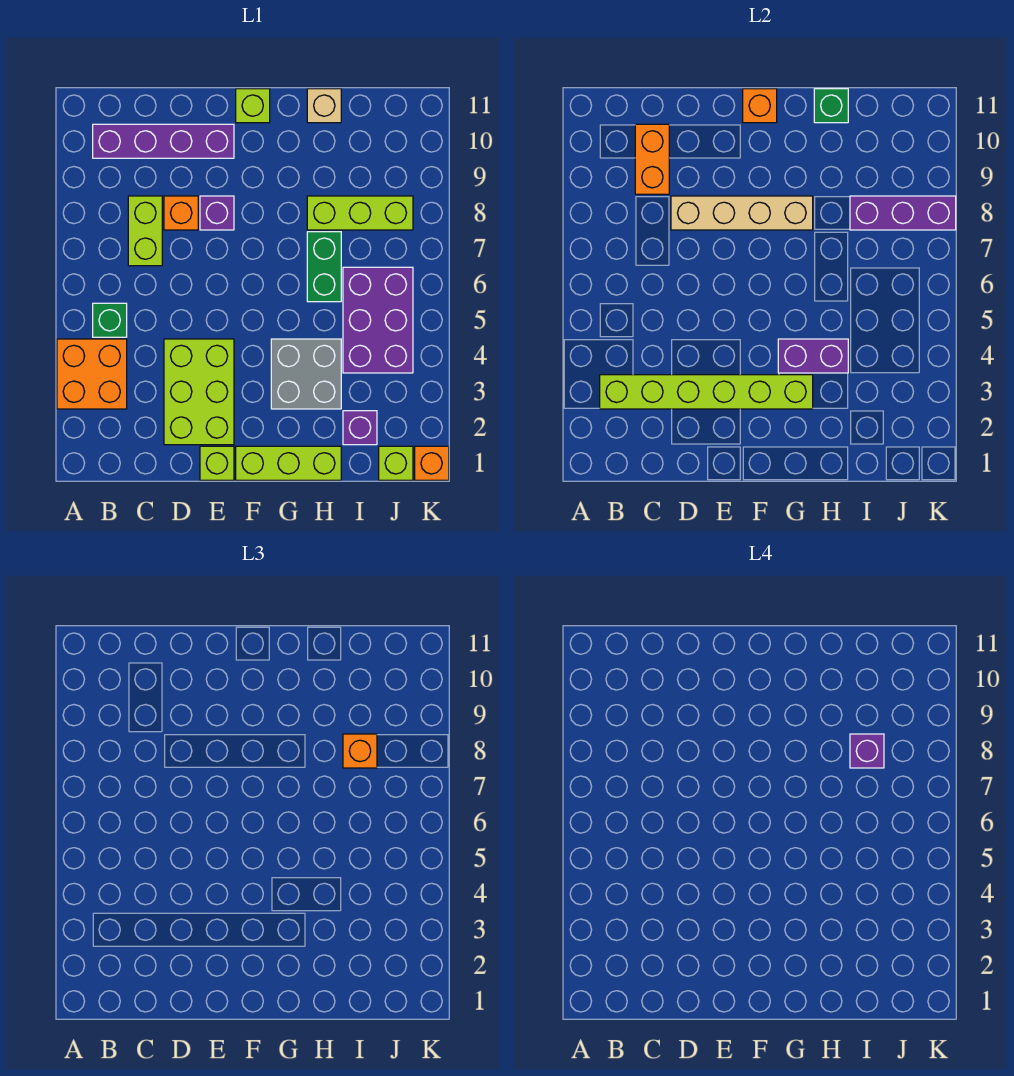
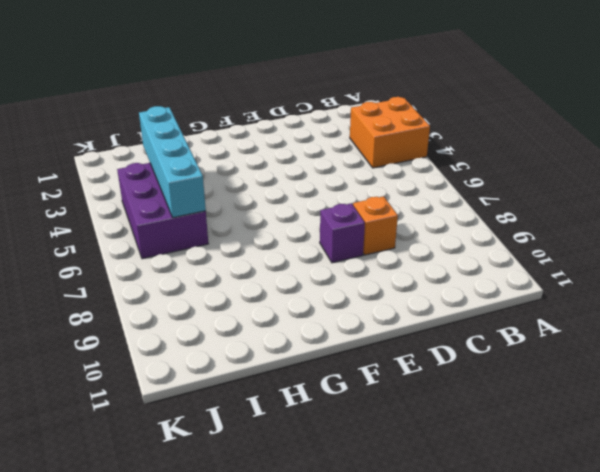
cyan 1x4 brick [139,106,206,218] -> none
none -> green 1x1 brick [93,303,127,337]
none -> purple 1x4 brick [93,124,234,158]
none -> lime 1x2 brick [128,196,162,266]

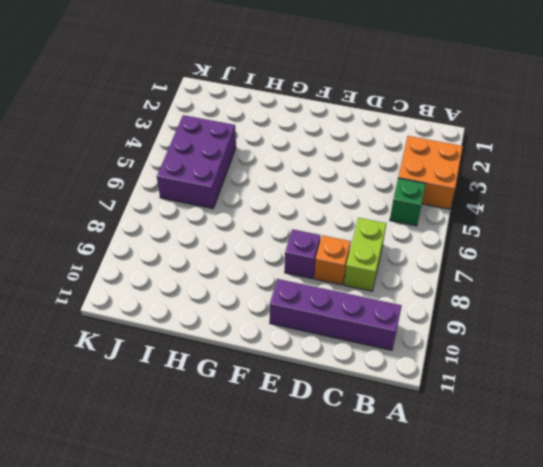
none -> lime 2x3 brick [164,339,234,445]
none -> lime 1x1 brick [200,446,234,480]
none -> lime 1x3 brick [236,446,341,480]

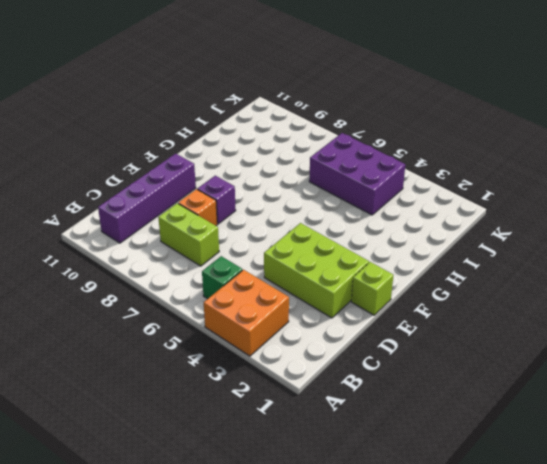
none -> lime 1x3 brick [236,446,341,480]
none -> lime 1x1 brick [236,89,270,123]
none -> grey 2x2 brick [271,339,341,409]

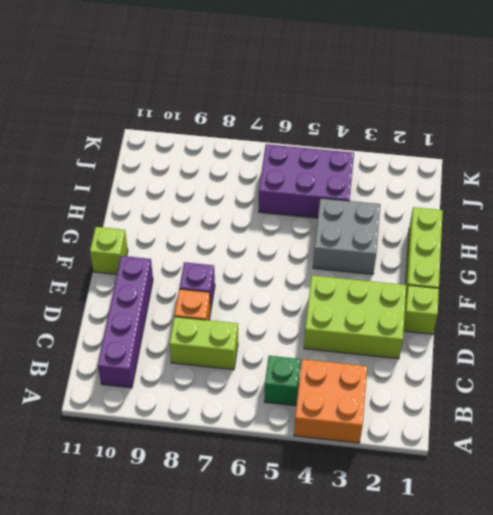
none -> green 1x2 brick [307,232,341,302]
none -> lime 1x3 brick [307,196,413,230]
none -> tan 1x1 brick [307,89,341,123]

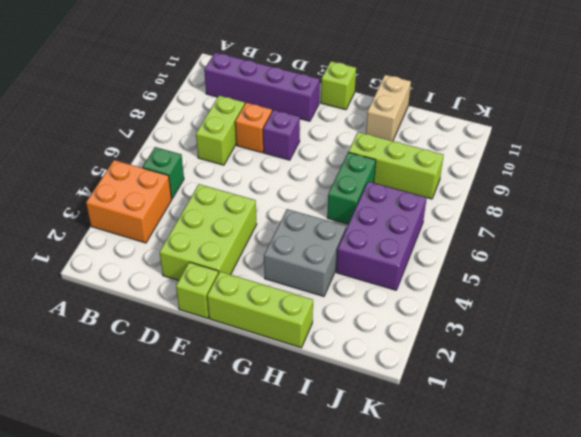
tan 1x2 brick [366,75,411,141] -> tan 1x1 brick [307,89,341,123]
none -> purple 1x1 brick [343,411,377,445]
none -> lime 1x1 brick [379,446,413,480]
none -> orange 1x1 brick [415,446,449,480]

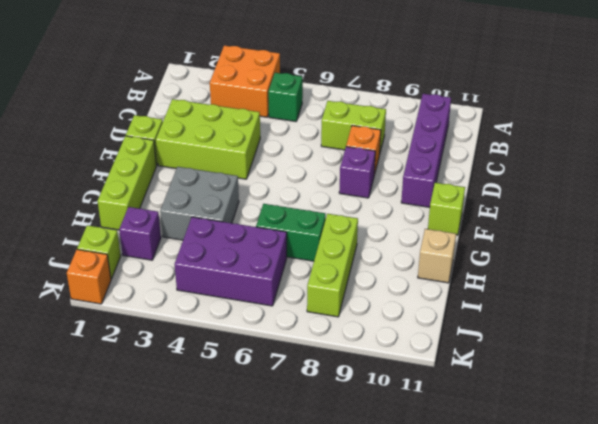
none -> lime 1x6 brick [600,375,813,409]
none -> orange 1x2 brick [635,124,669,194]
none -> tan 1x4 brick [671,196,813,230]

